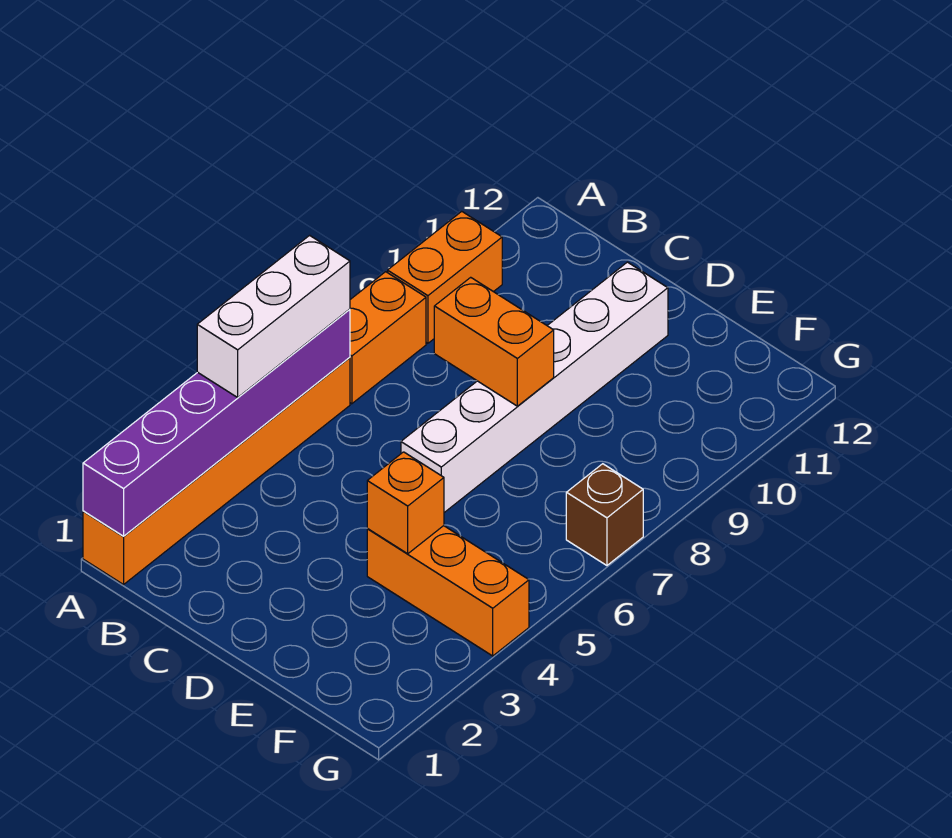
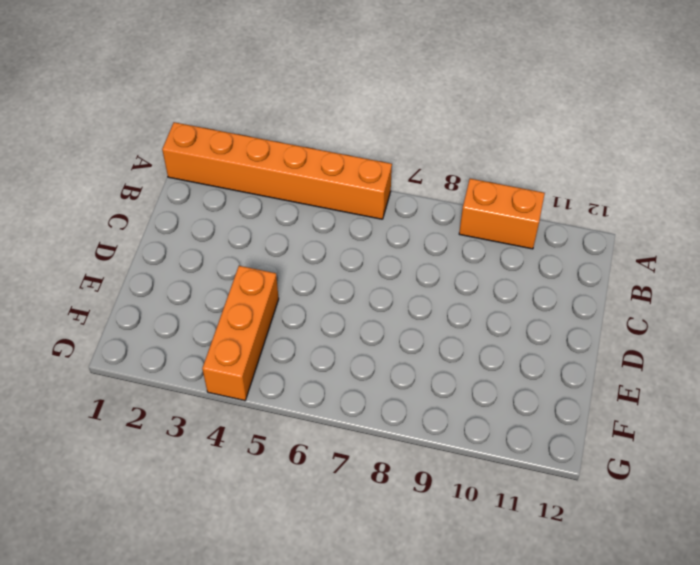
none -> orange 1x2 brick [350,272,426,404]
none -> white 1x6 brick [401,262,668,513]

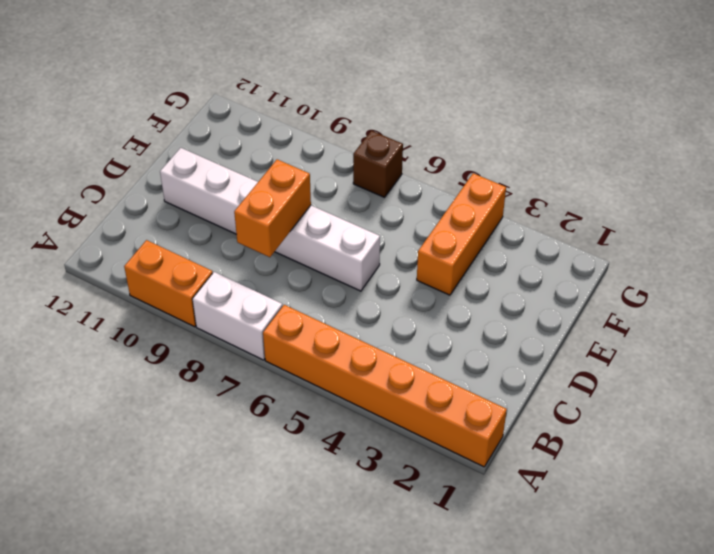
white 1x2 brick [192,272,283,360] -> orange 1x2 brick [350,272,426,404]
none -> purple 1x6 brick [83,309,350,536]
none -> orange 1x1 brick [367,452,444,554]

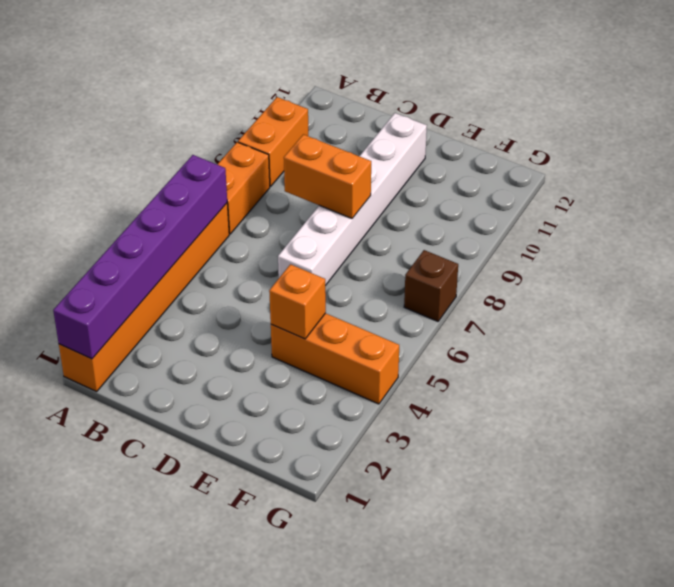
none -> white 1x3 brick [197,235,350,397]

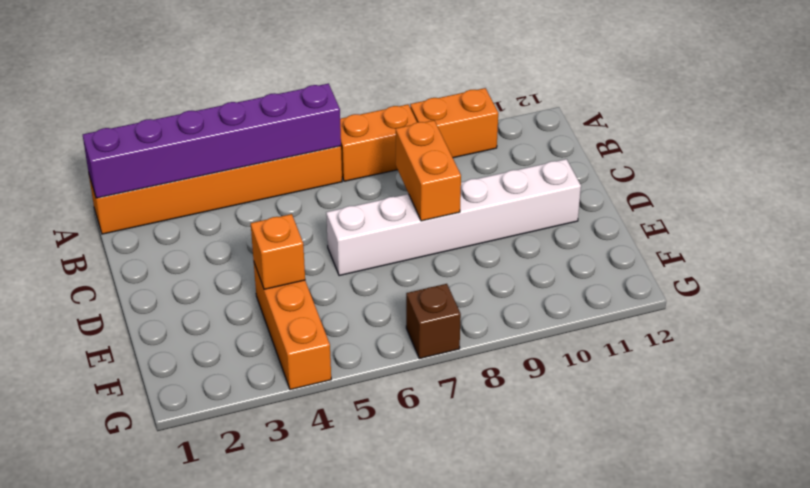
none -> white 1x3 brick [197,235,350,397]

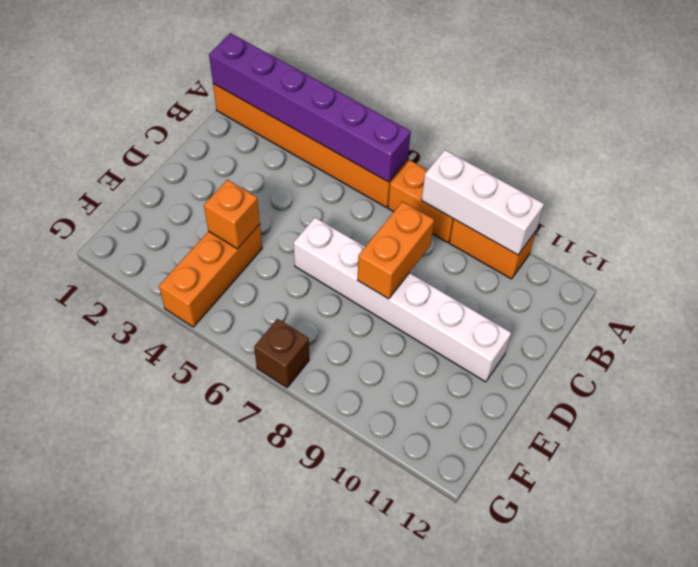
white 1x3 brick [422,150,544,255] -> white 1x3 brick moved to [197,235,350,397]

